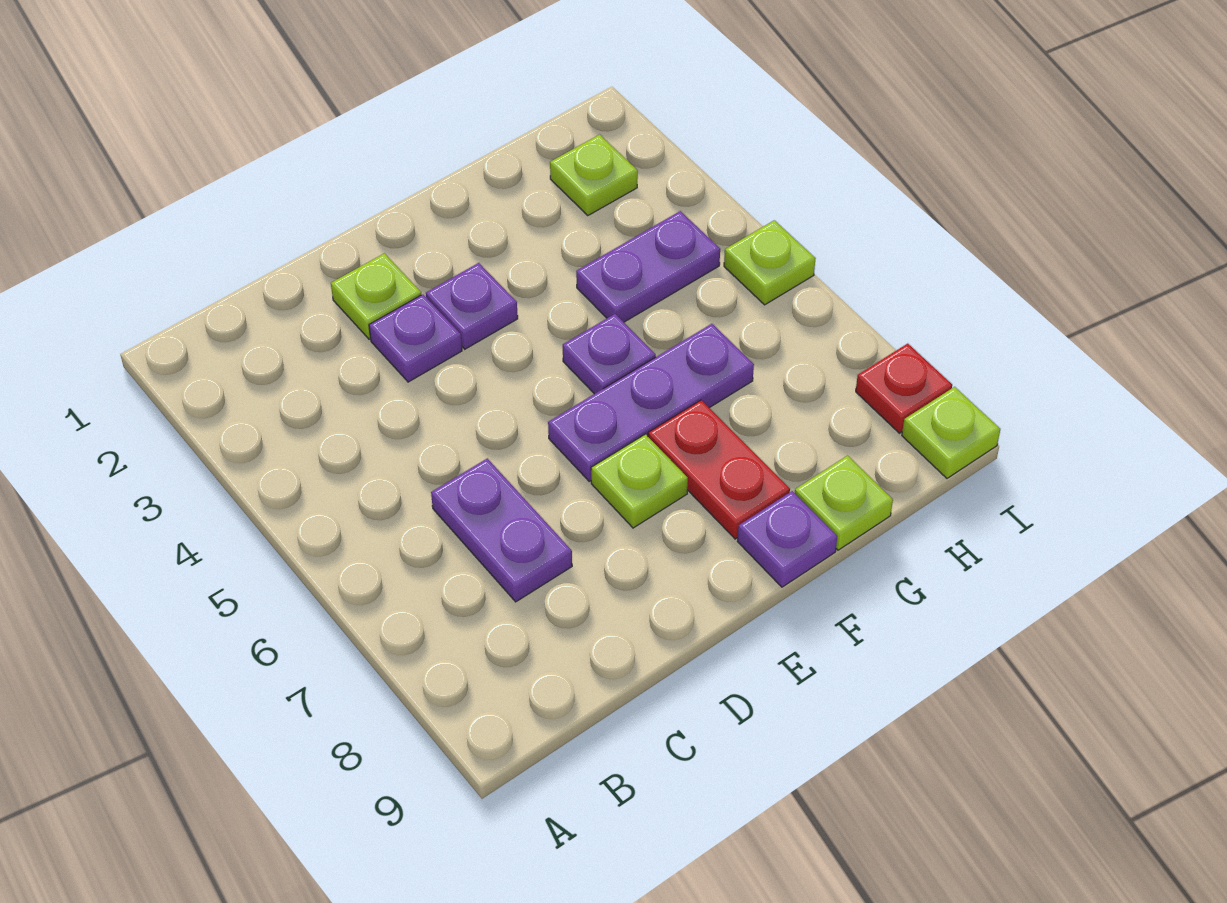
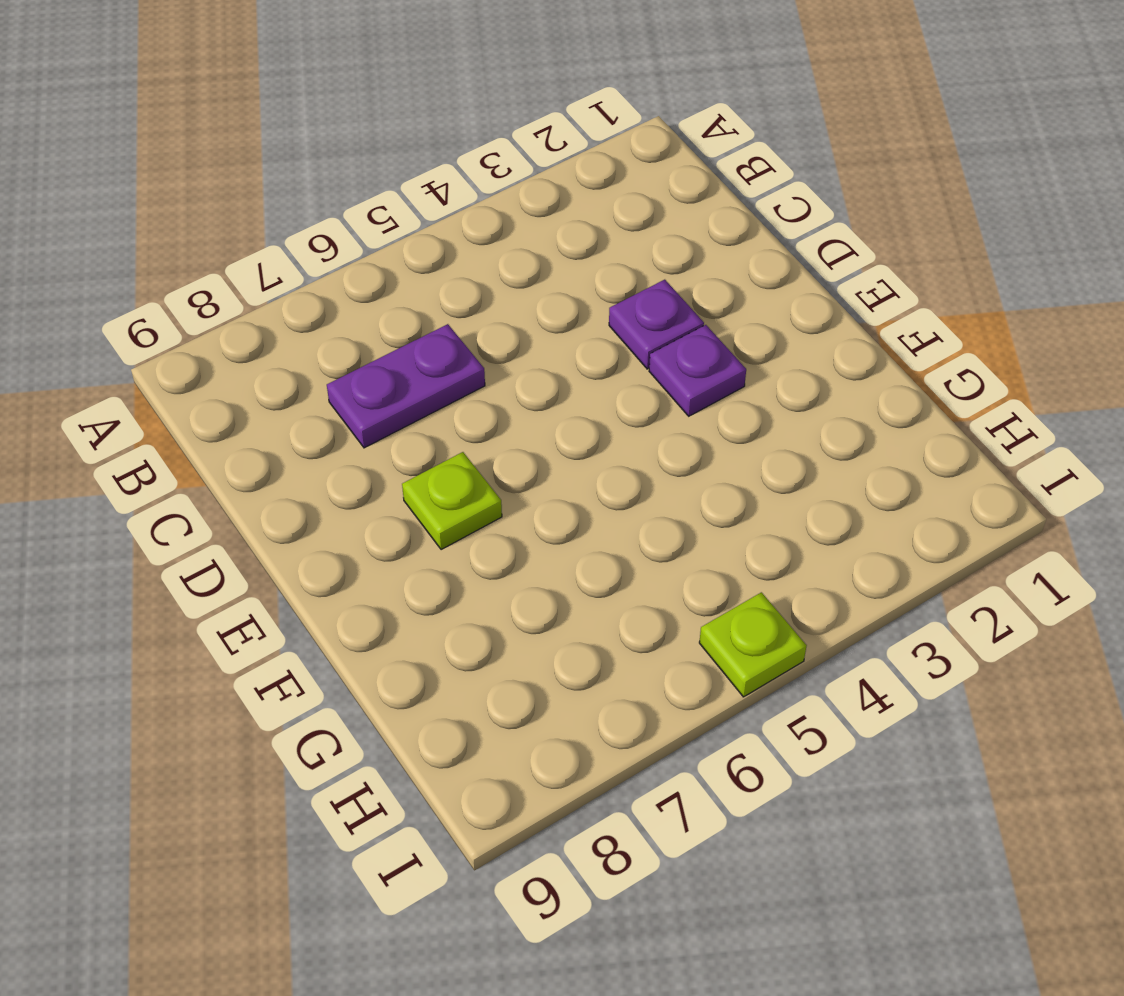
none -> lime 1x1 plate [331,253,421,339]
none -> purple 1x3 plate [548,324,754,481]
none -> purple 1x1 plate [563,314,656,394]

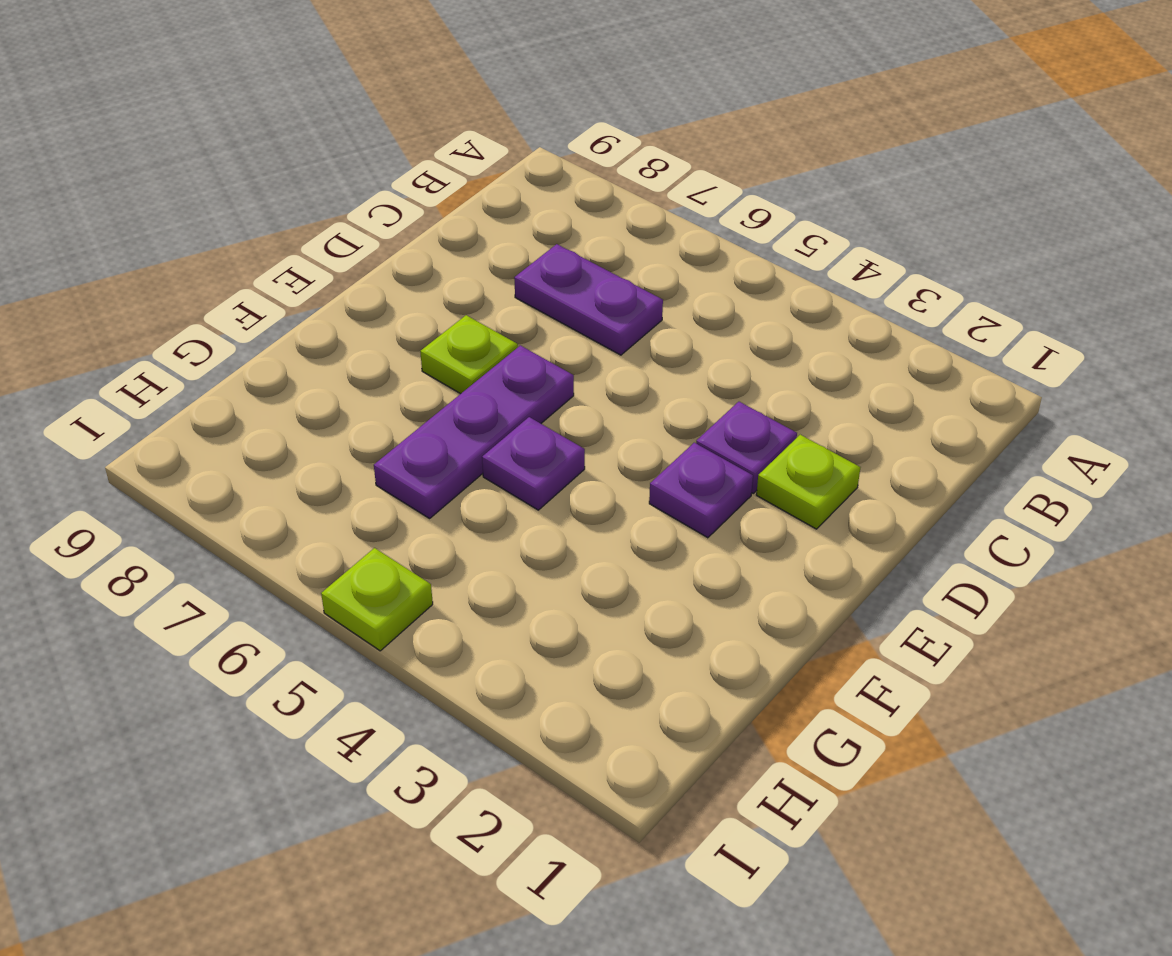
none -> red 1x2 plate [648,400,790,539]
none -> purple 1x1 plate [737,491,837,587]
none -> purple 1x2 plate [576,211,720,322]

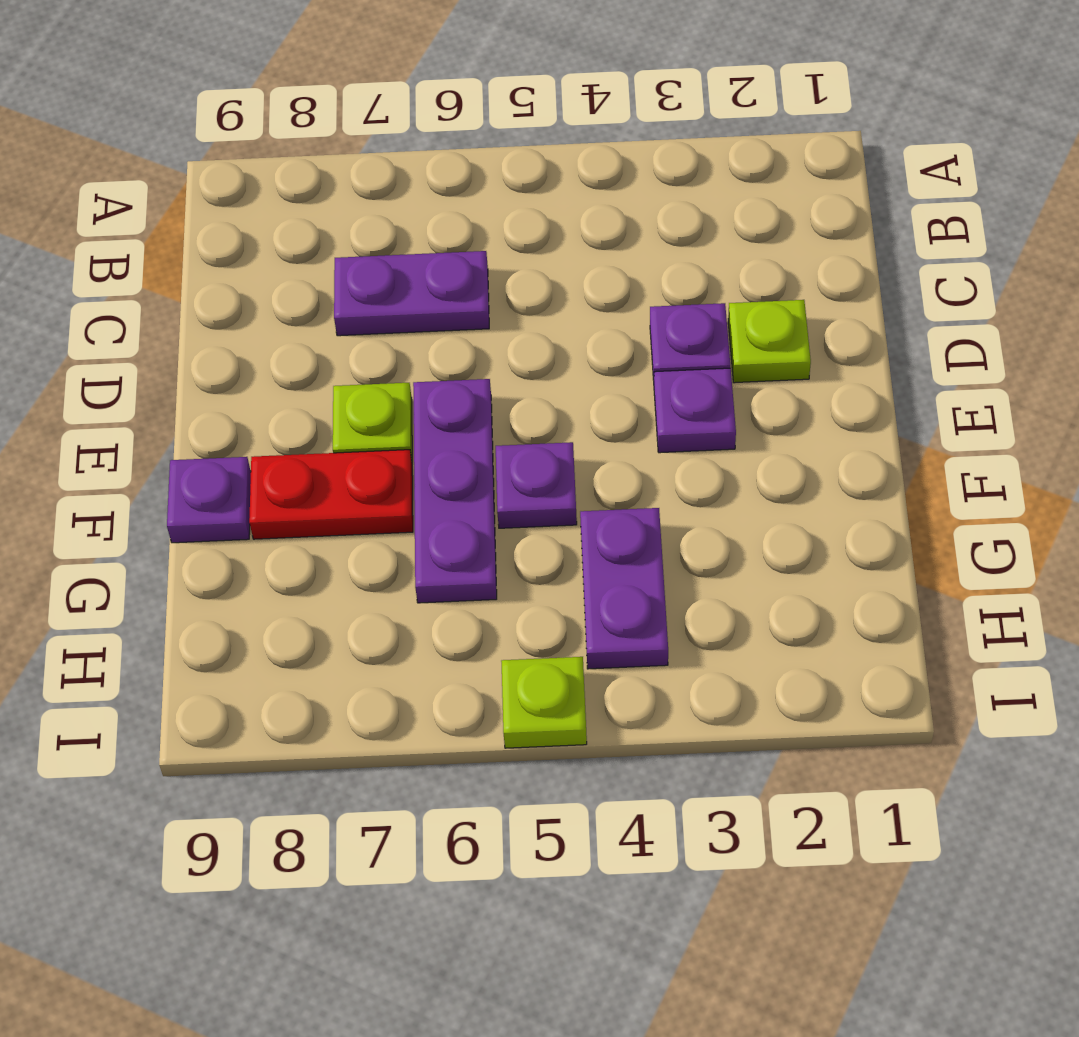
none -> lime 1x1 plate [795,456,893,550]
none -> lime 1x1 plate [550,135,638,216]
none -> red 1x1 plate [856,344,952,433]

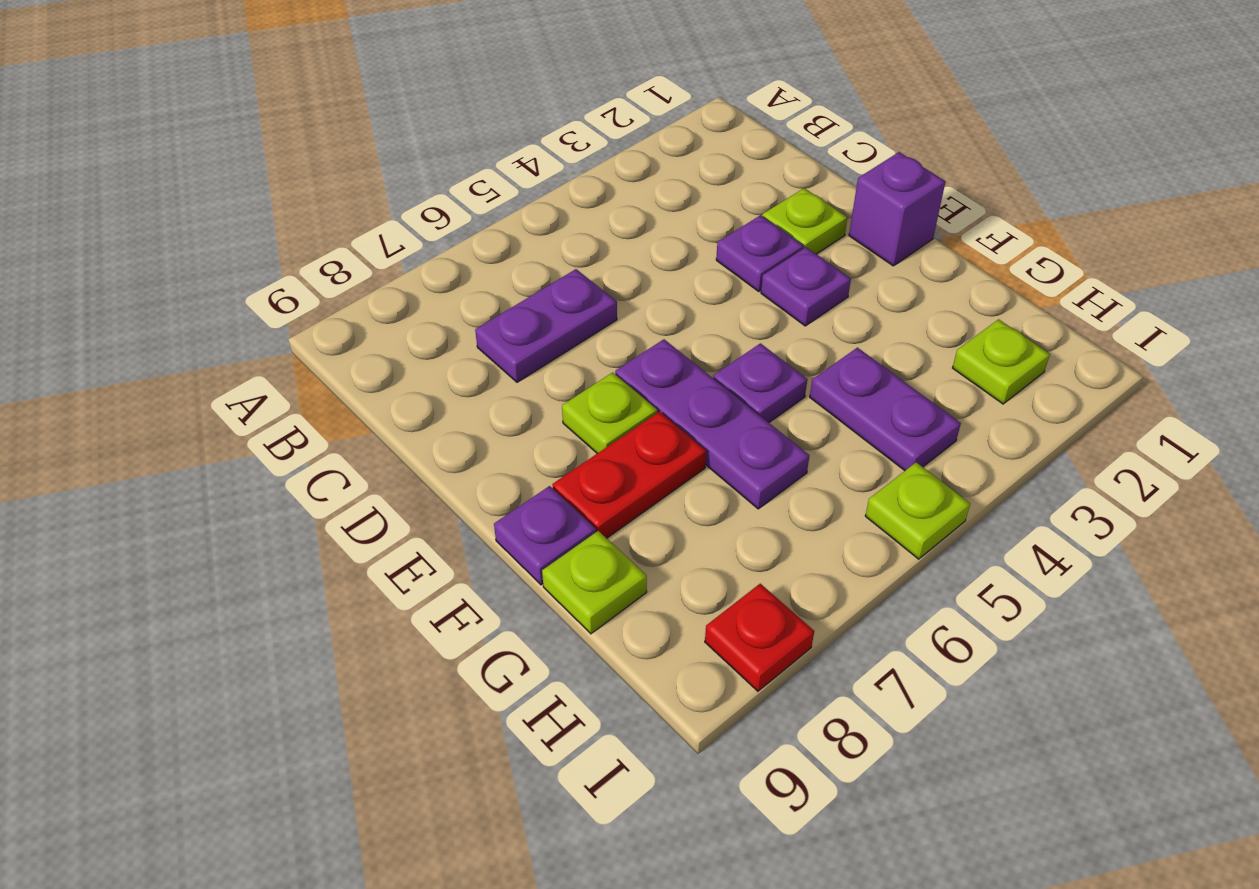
purple 1x1 brick [849,152,946,266] -> none
none -> lime 1x1 plate [902,387,1000,478]

